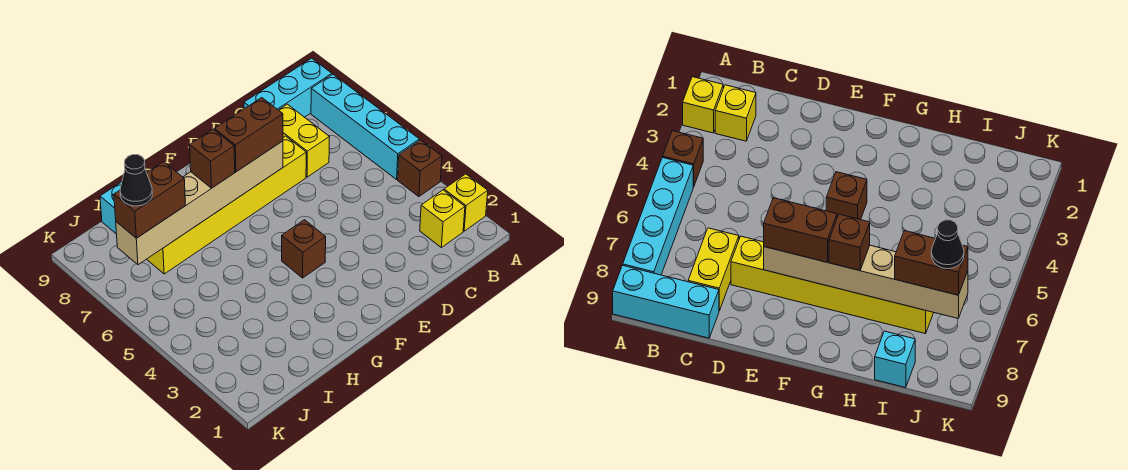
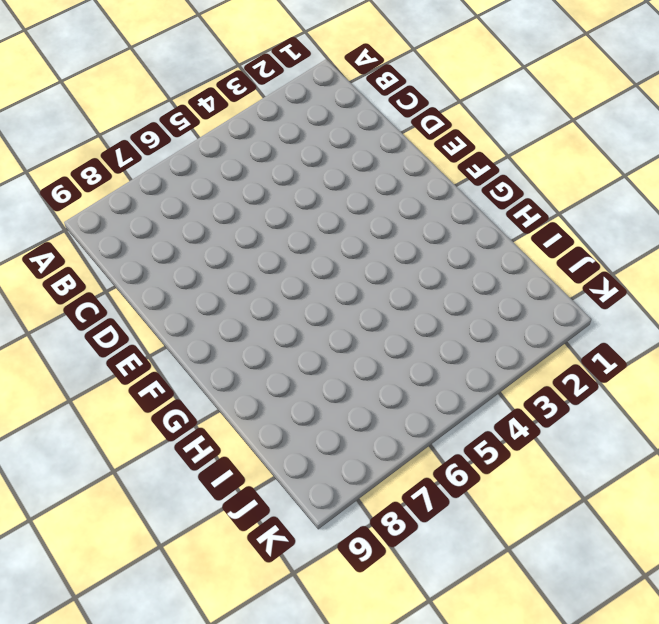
none -> yellow 1x1 brick [444,174,488,231]
none -> brown 1x1 brick [398,140,442,197]
none -> cyan 1x4 brick [311,74,419,179]

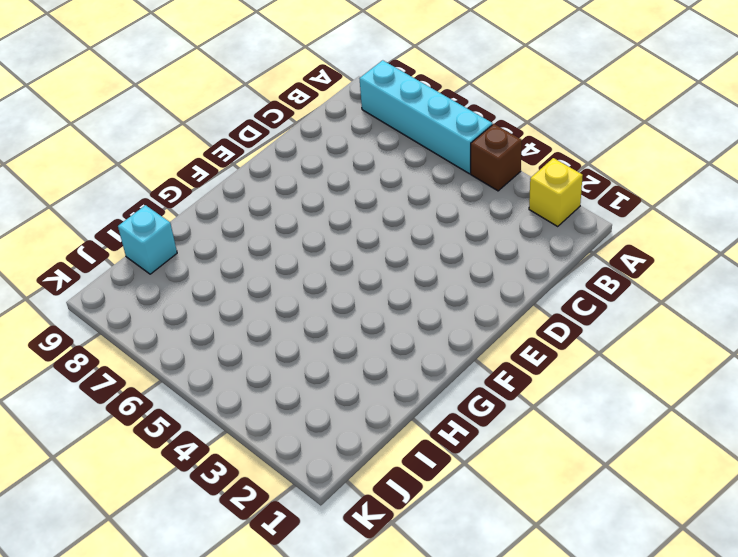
none -> cyan 1x3 brick [244,58,332,117]
none -> yellow 1x1 brick [420,190,465,248]
none -> yellow 1x2 brick [279,104,330,177]

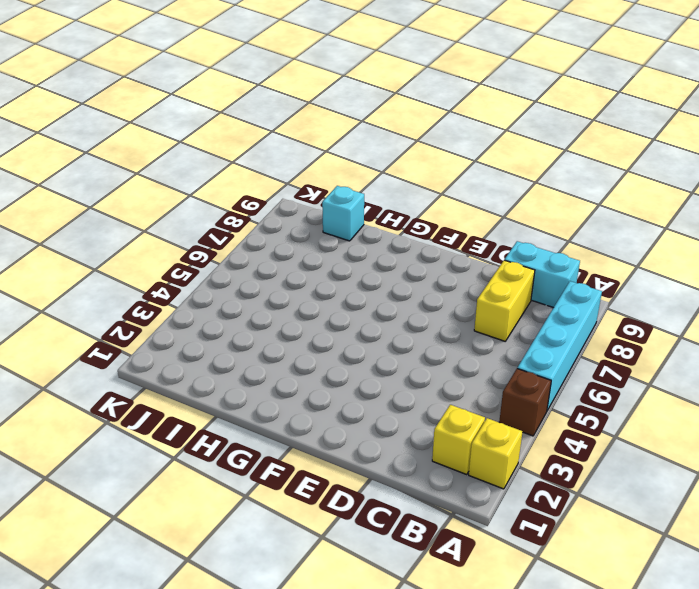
cyan 1x2 brick [505,241,580,308] -> cyan 1x3 brick [244,58,332,117]
none -> yellow 1x6 brick [147,136,306,274]
none -> brown 1x1 brick [282,220,326,278]
none -> tan 1x6 brick [116,141,283,265]

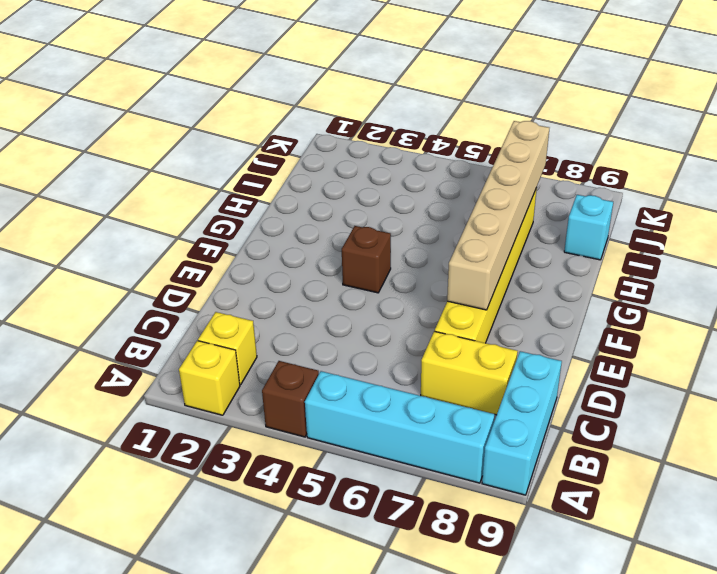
none -> brown 1x2 brick [214,98,283,172]
none -> brown 1x1 brick [190,129,235,188]
none -> brown 1x2 brick [114,162,185,238]

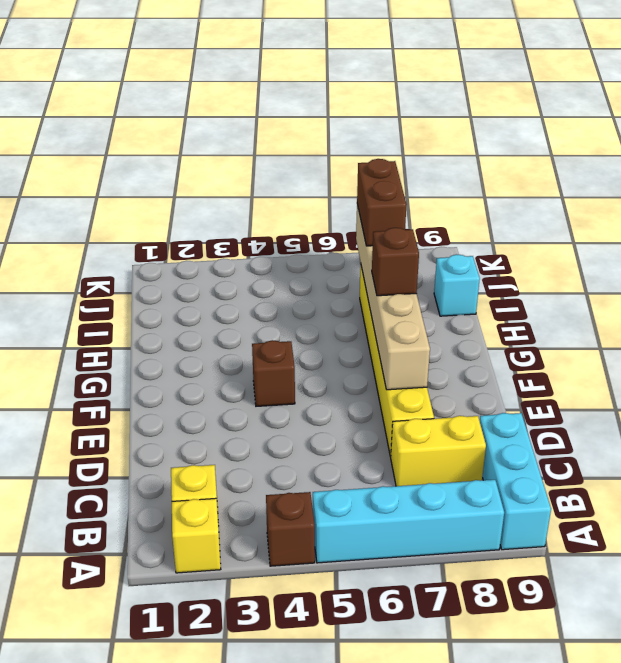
none -> brown 1x2 brick [214,98,283,172]
none -> black 1x1 cone [120,155,152,206]

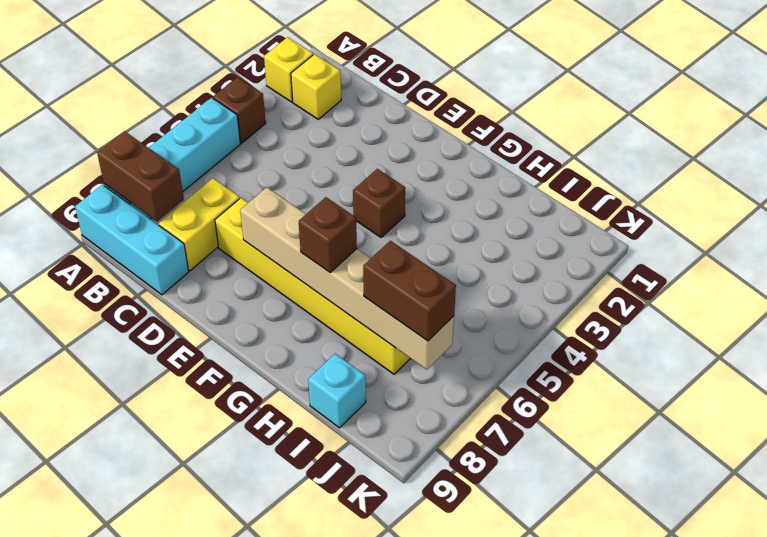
brown 1x2 brick [97,131,184,222] -> brown 1x2 brick moved to [214,98,283,172]
none -> black 1x1 cone [120,155,152,206]

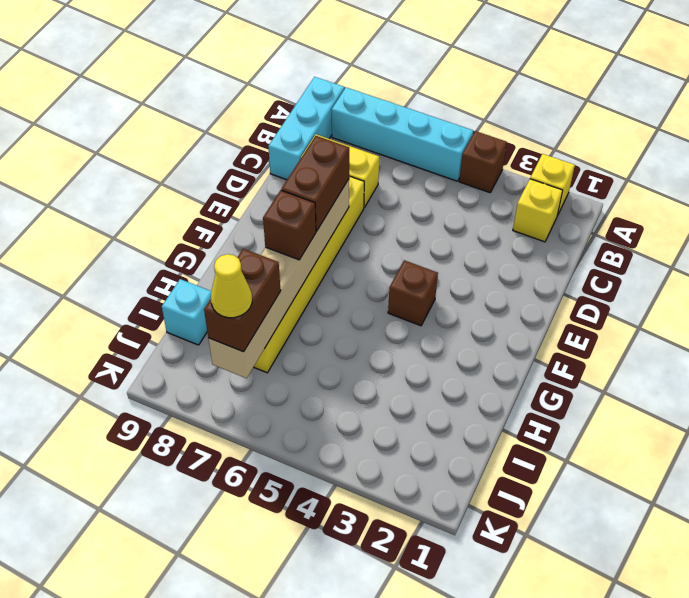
yellow 1x1 cone [211,254,252,318] -> black 1x1 cone [120,155,152,206]

